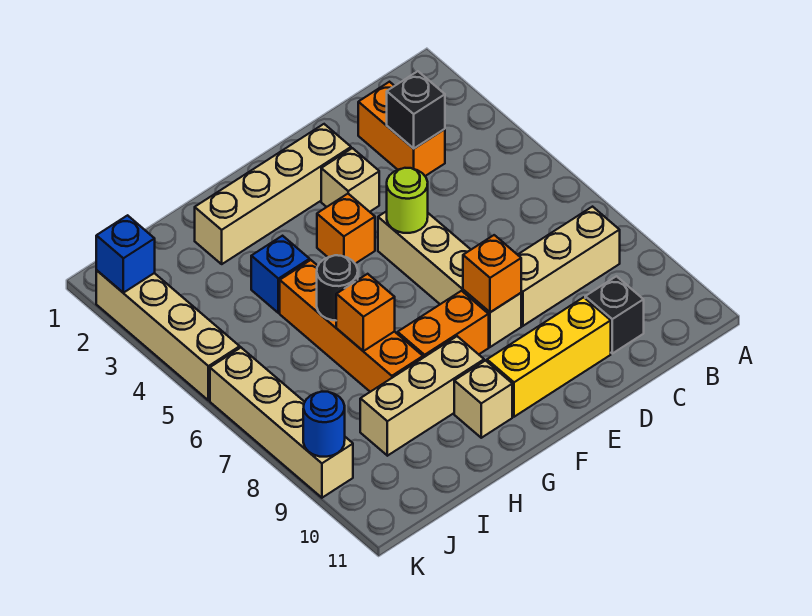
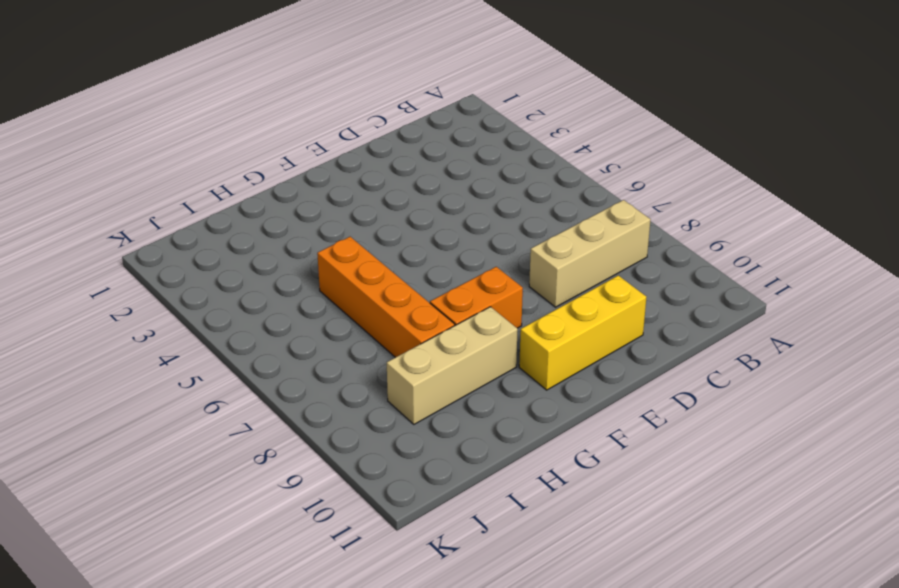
none -> orange 1x2 brick [358,82,445,176]
none -> black 1x1 brick [585,276,644,353]
none -> tan 1x4 brick [195,124,351,264]

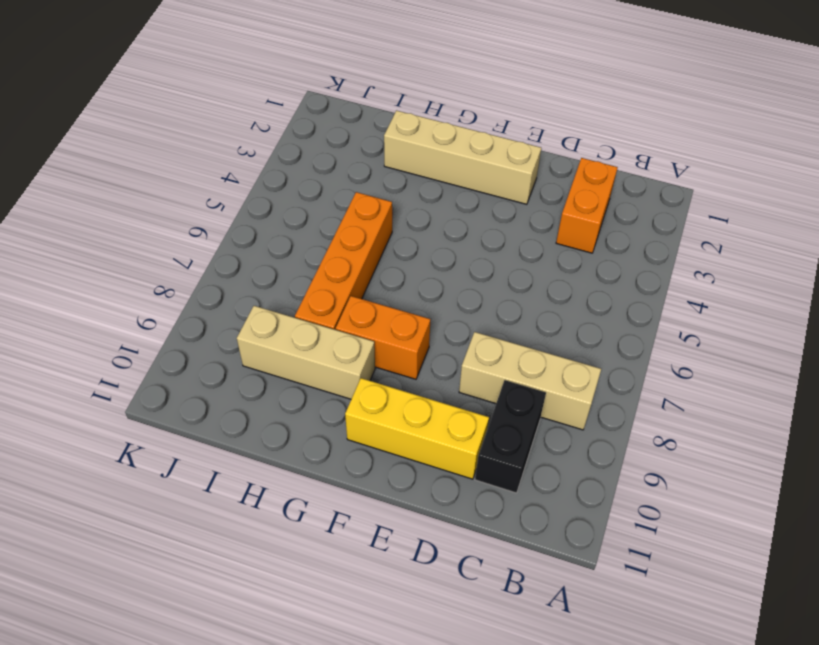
black 1x2 brick [475,380,546,493] -> black 1x1 brick [585,276,644,353]
none -> tan 1x1 brick [321,148,379,212]
none -> tan 1x4 brick [378,211,521,347]
none -> orange 1x1 brick [317,194,375,264]

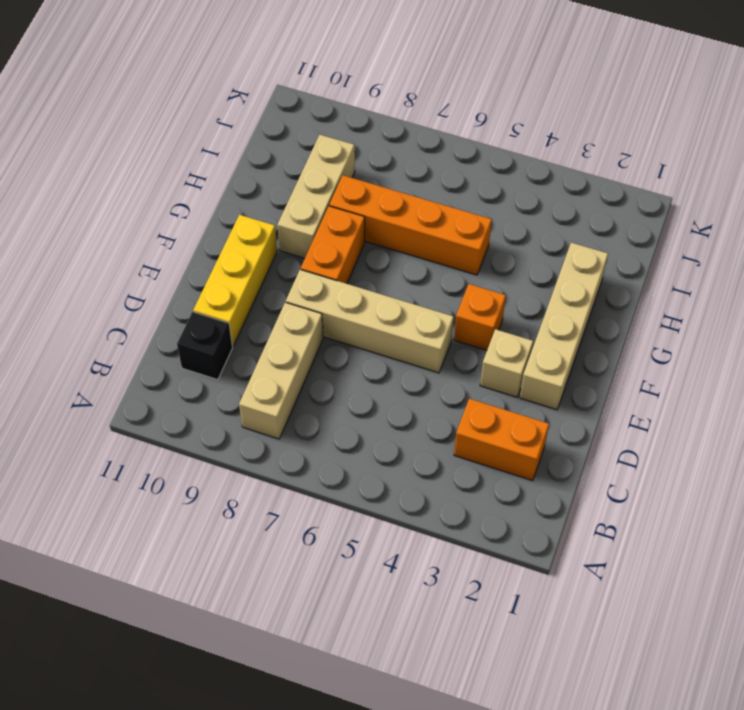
none -> tan 1x1 brick [454,361,512,438]
none -> blue 1x1 brick [251,236,310,313]
none -> tan 1x4 brick [96,270,240,400]

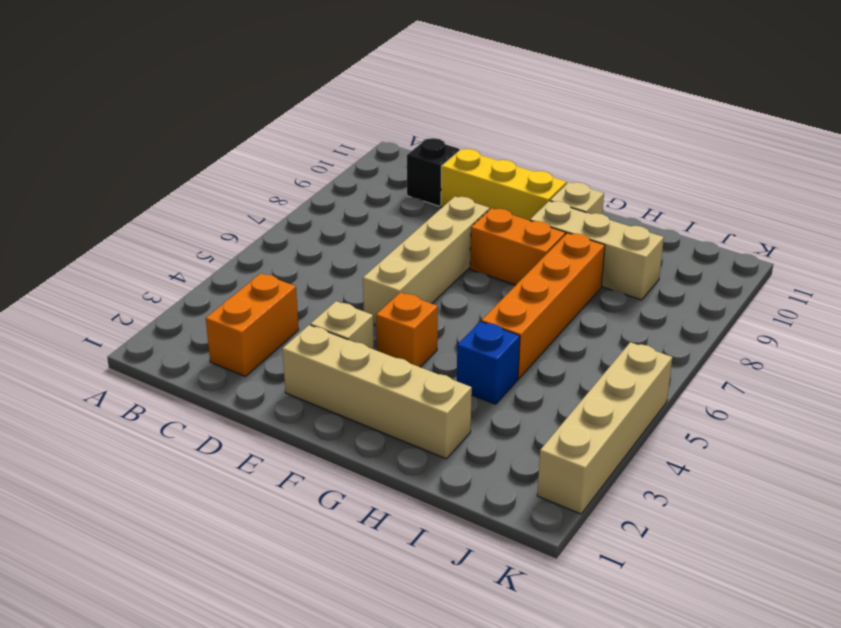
none -> tan 1x3 brick [518,207,620,326]
none -> tan 1x4 brick [210,348,353,498]
none -> black 1x1 brick [387,71,445,149]

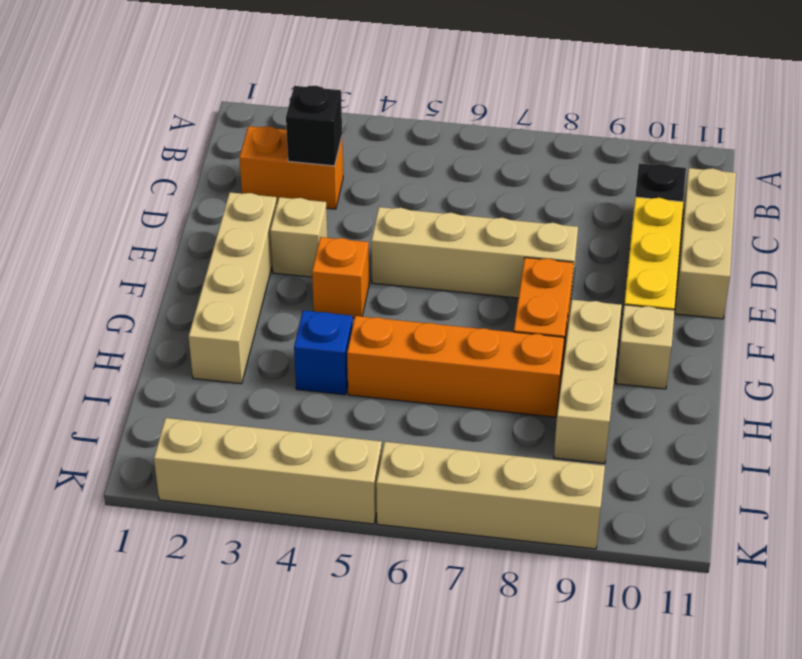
tan 1x3 brick [675,168,736,319] -> tan 1x3 brick moved to [518,207,620,326]
none -> lime 1x1 round brick [387,168,428,233]
none -> orange 1x1 brick [463,235,521,312]
none -> black 1x1 round brick [317,255,358,320]

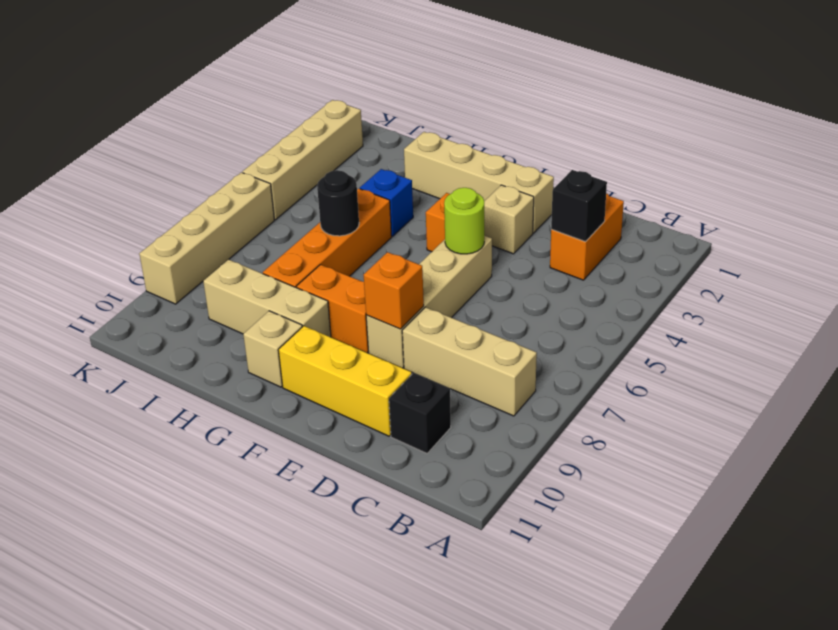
none -> orange 1x1 brick [336,274,395,351]
none -> blue 1x1 brick [96,215,155,293]
none -> blue 1x1 round brick [303,392,345,457]

